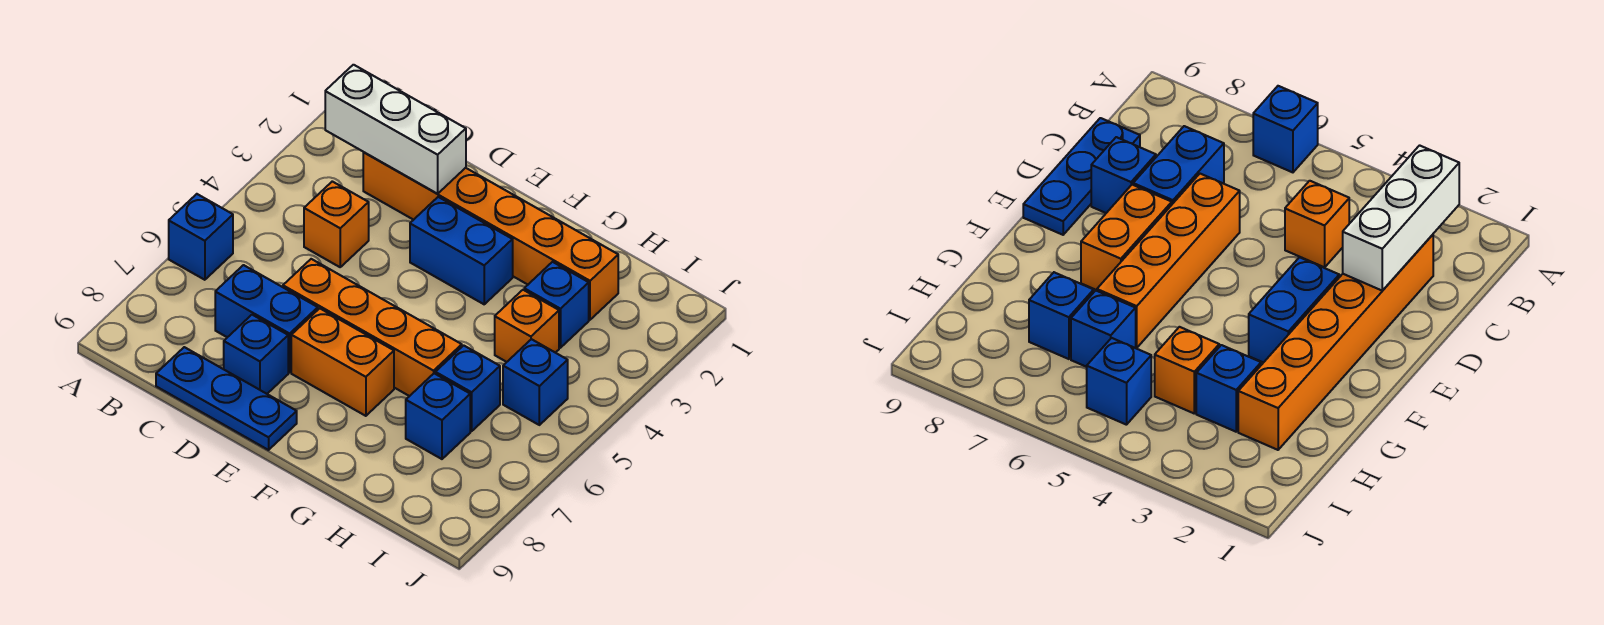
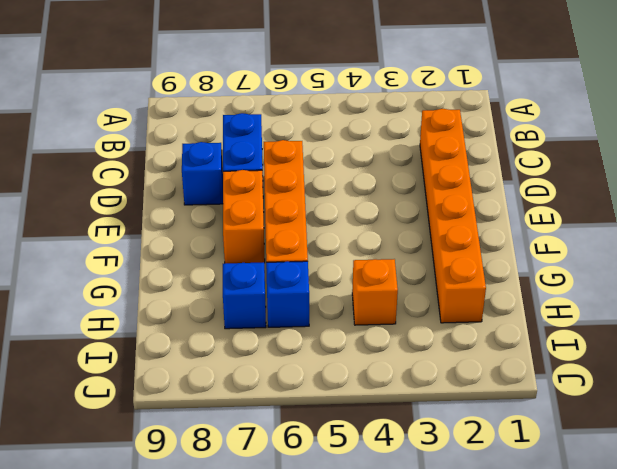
none -> blue 1x1 brick [169,194,233,280]
none -> orange 1x1 brick [304,181,369,267]
none -> blue 1x3 plate [156,347,297,450]

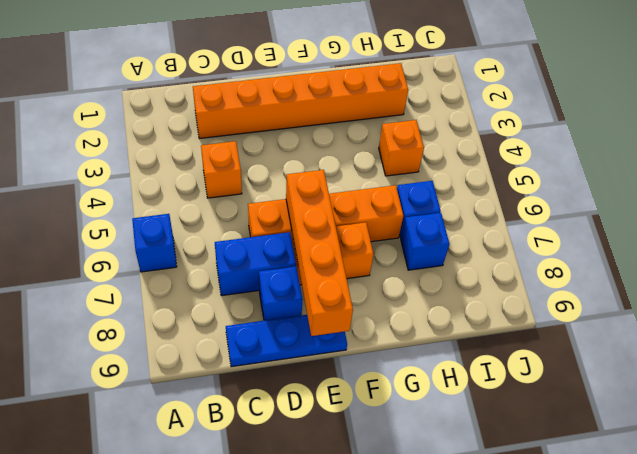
orange 1x4 brick [286,170,353,336] -> none
none -> blue 1x2 brick [410,197,513,304]
none -> blue 1x1 brick [524,262,589,348]
none -> blue 1x1 brick [503,339,568,425]

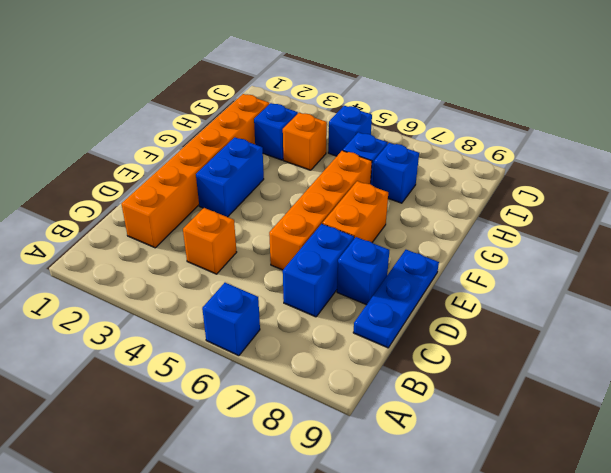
none -> white 1x3 brick [325,65,466,194]

